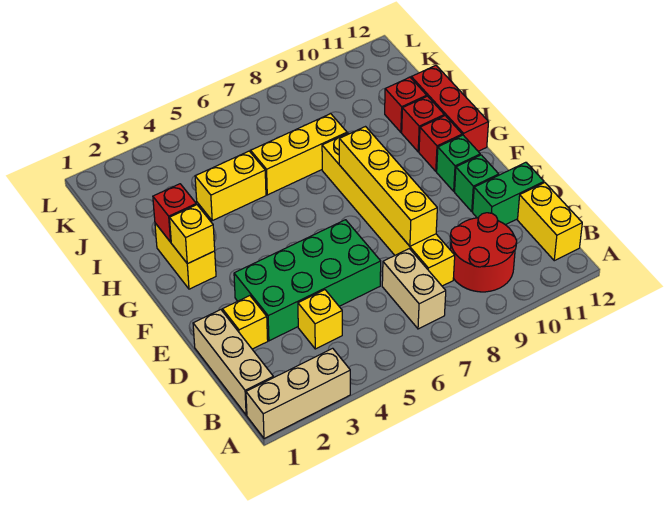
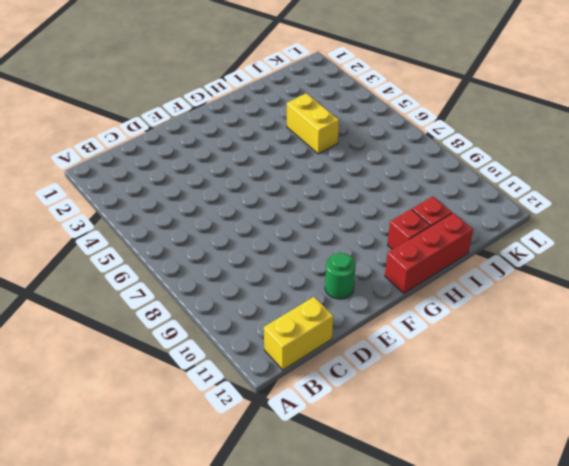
green 1x1 round brick [325,253,356,299] -> green 1x1 brick [455,155,499,211]
none -> tan 1x3 brick [246,348,350,439]
none -> tan 1x3 brick [193,310,273,415]
none -> tan 1x2 brick [382,249,446,329]

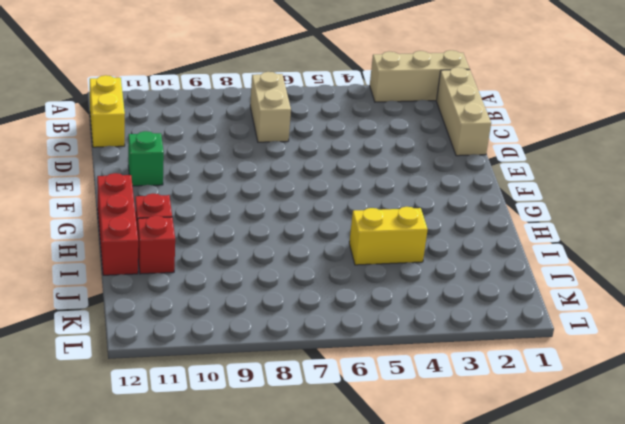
none -> red 2x2 round brick [450,213,517,292]
none -> yellow 1x1 brick [298,290,342,349]
none -> yellow 1x6 brick [322,133,455,286]

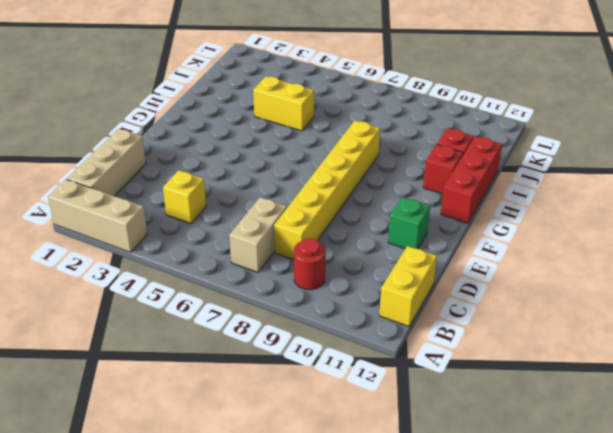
red 1x1 round brick [294,238,326,290] -> red 2x2 round brick [450,213,517,292]
none -> yellow 1x1 brick [222,296,268,349]
none -> green 2x4 brick [234,220,381,341]
none -> green 1x2 brick [473,162,544,225]

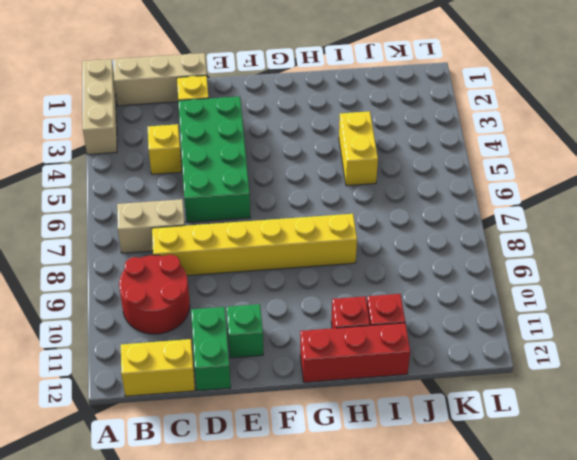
none -> green 1x1 brick [437,135,480,191]
none -> yellow 1x2 brick [155,223,216,289]
none -> red 1x1 brick [419,116,462,171]

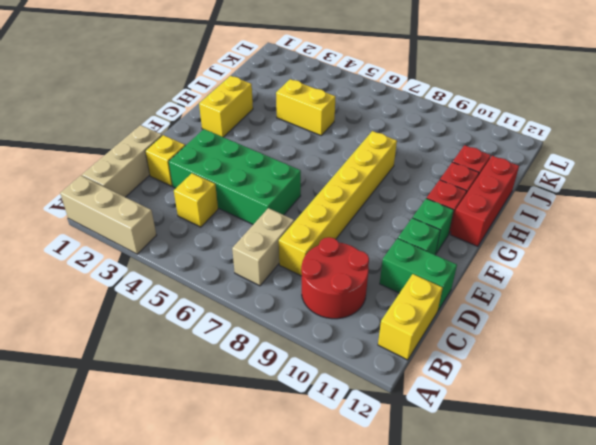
none -> yellow 1x3 brick [251,114,347,195]
none -> yellow 1x4 brick [339,127,437,246]
none -> yellow 1x1 brick [170,205,215,264]

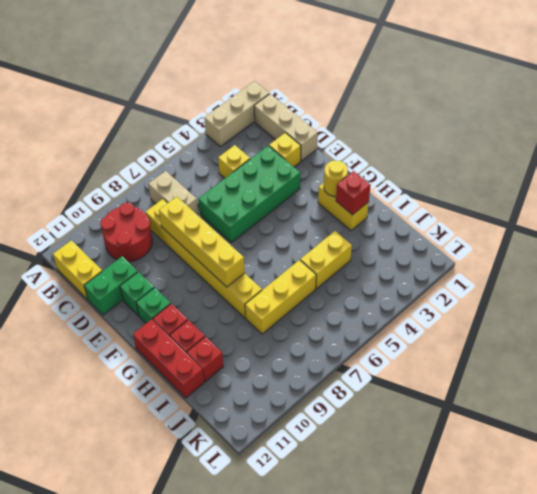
yellow 1x1 round brick [324,161,348,196] -> yellow 1x1 brick [170,205,215,264]

